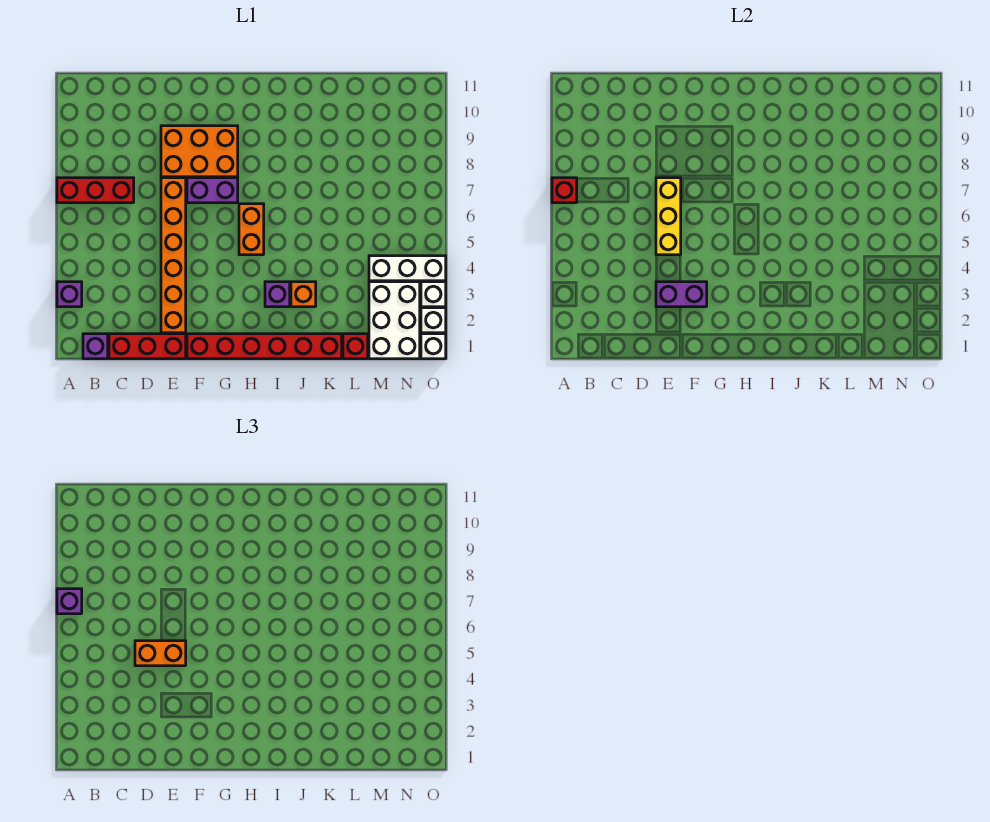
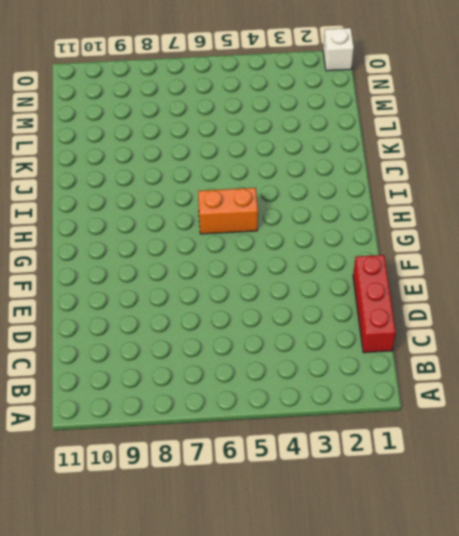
none -> purple 1x1 brick [57,282,82,307]
none -> red 1x3 brick [57,178,134,203]
none -> purple 1x1 brick [83,334,108,359]

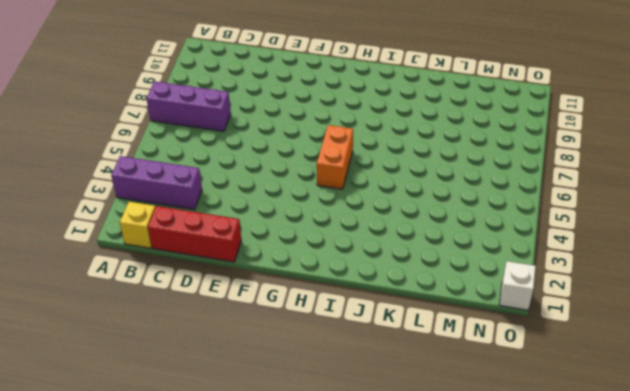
purple 1x3 brick [111,156,202,210] -> purple 1x1 brick [57,282,82,307]
purple 1x3 brick [147,82,231,131] -> red 1x3 brick [57,178,134,203]
yellow 1x1 brick [120,202,155,248] -> purple 1x1 brick [83,334,108,359]
none -> orange 1x6 brick [161,178,186,333]
none -> orange 2x3 brick [161,126,238,177]
none -> red 1x6 brick [187,334,342,359]

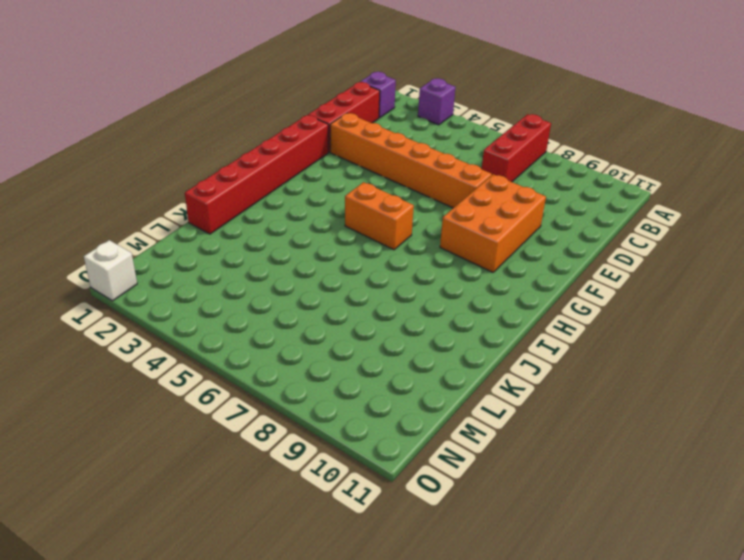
none -> purple 1x2 brick [187,178,238,203]
none -> purple 1x1 brick [265,282,290,307]
none -> orange 1x1 brick [291,282,316,307]

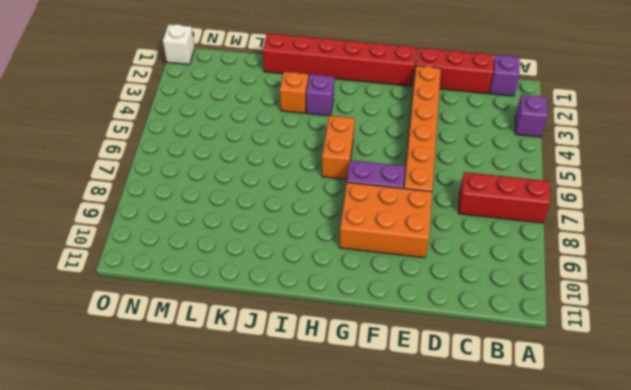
none -> red 1x1 brick [343,334,368,359]
none -> white 2x3 brick [369,282,420,359]
none -> white 1x3 brick [369,256,446,281]

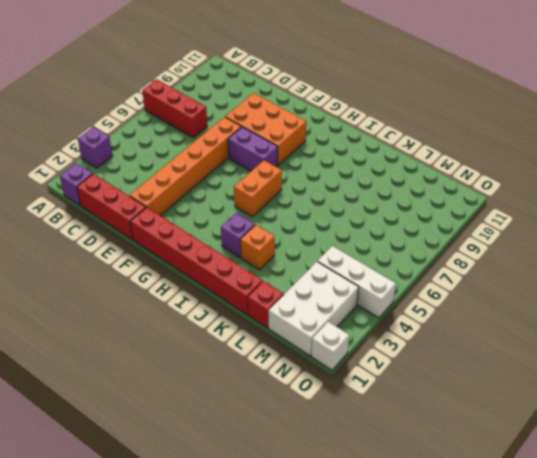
none -> white 1x1 brick [421,308,446,333]
none -> white 1x1 brick [421,282,446,307]
none -> red 1x1 brick [552,178,577,203]

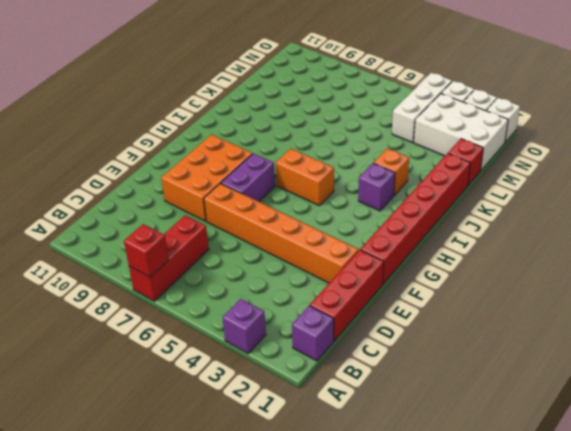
none -> purple 1x2 brick [656,282,707,307]
none -> yellow 1x3 brick [656,178,681,255]
none -> purple 1x1 brick [57,589,82,614]

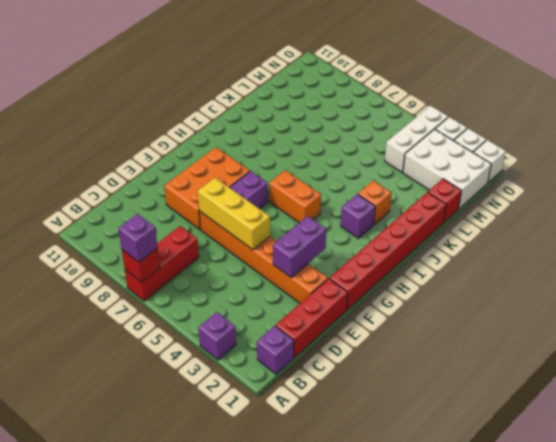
none -> orange 1x2 brick [135,641,186,666]

